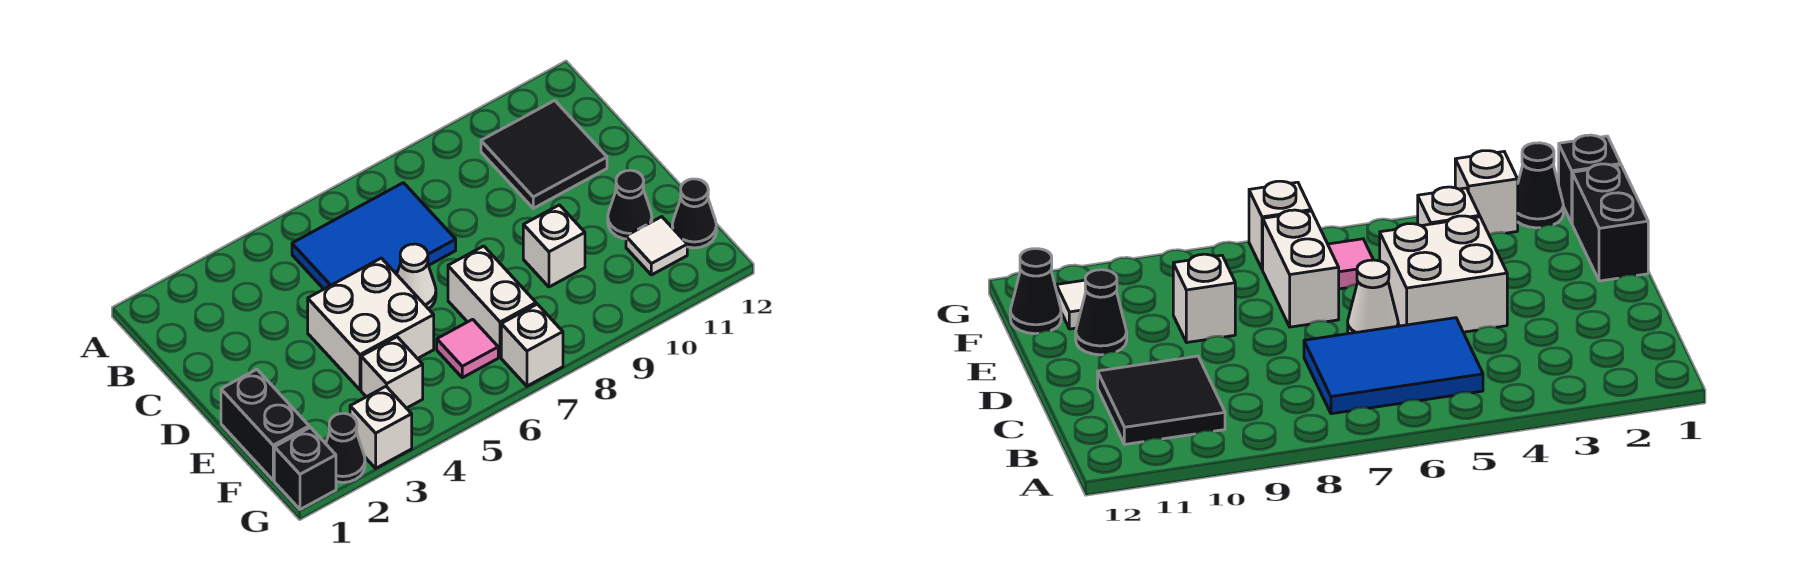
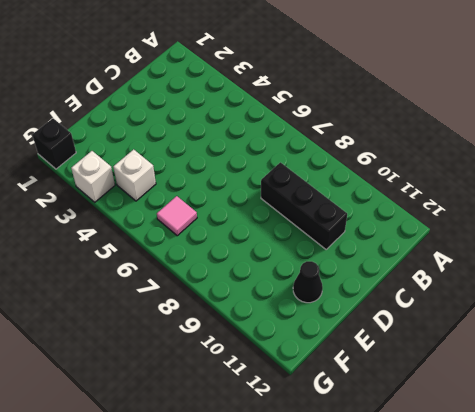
black 1x3 brick [261,162,347,249] -> black 2x2 tile [481,100,607,208]
none -> blue 2x3 tile [292,183,456,289]
none -> white 2x2 brick [308,258,434,390]
none -> white 1x1 cone [397,244,436,309]

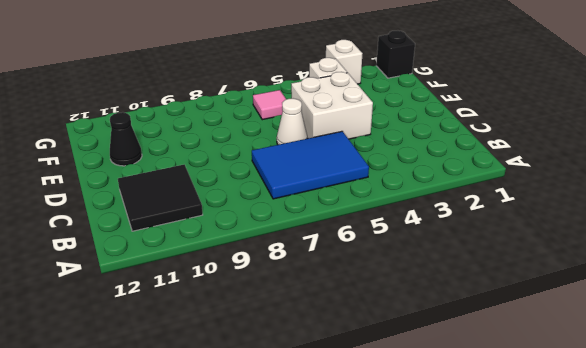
none -> black 1x2 brick [221,369,309,480]
none -> white 1x2 brick [448,246,536,357]
none -> white 1x1 brick [523,205,585,287]

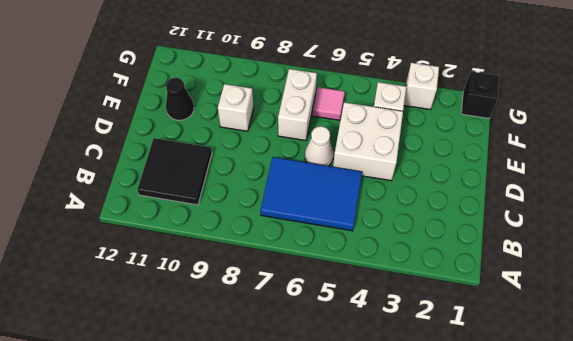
none -> black 1x2 brick [221,369,309,480]
none -> white 1x1 tile [626,217,687,275]
none -> black 1x1 cone [672,179,716,248]

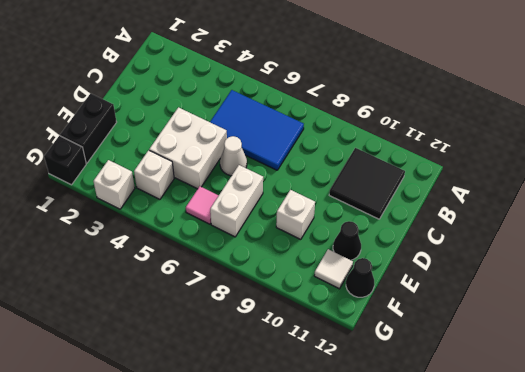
none -> black 1x1 cone [326,413,365,482]
none -> white 1x1 brick [501,304,563,386]

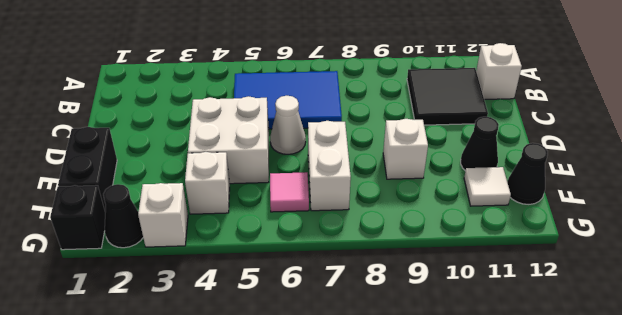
white 1x1 brick [476,43,522,99] -> white 1x1 brick moved to [501,304,563,386]

